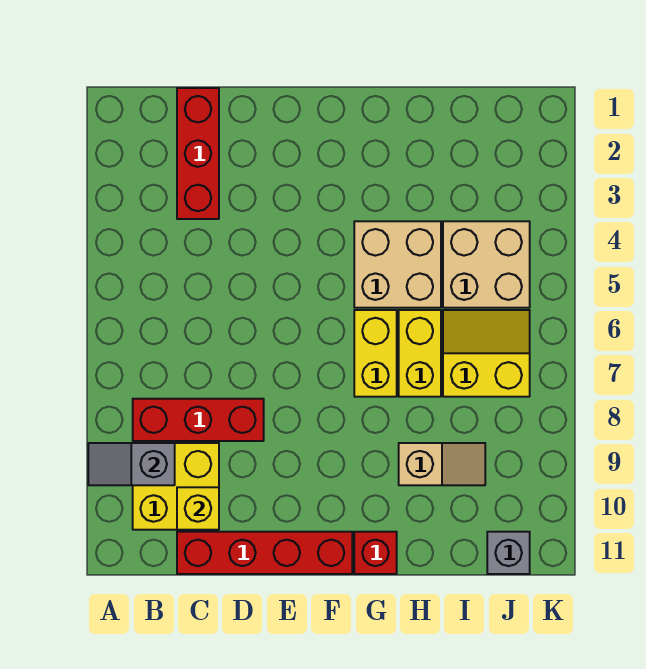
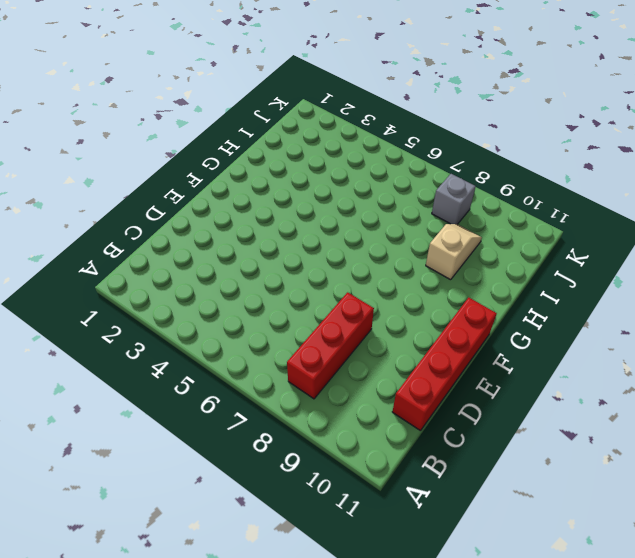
grey 1x1 brick [432,174,476,224] -> grey 1x1 brick moved to [487,532,530,574]
none -> yellow 2x2 brick [133,443,219,530]
none -> red 1x3 brick [177,88,219,219]
none -> tan 2x2 brick [354,221,441,308]

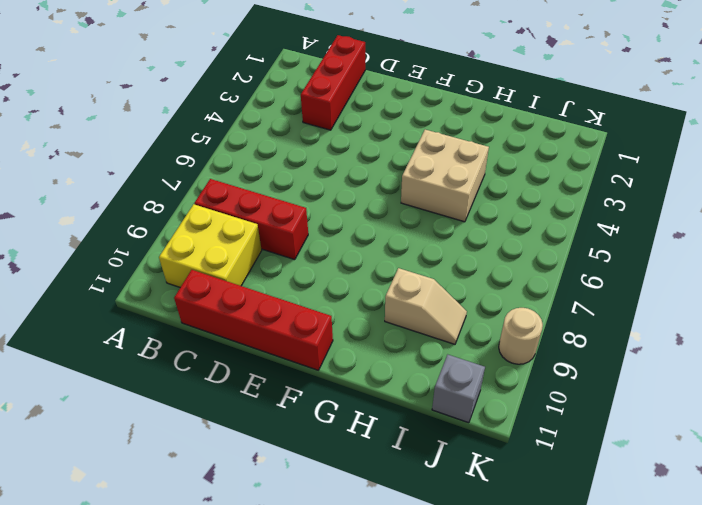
tan 1x1 round brick [499,308,543,364] -> none
none -> yellow 1x2 brick [354,310,397,397]
none -> red 1x1 brick [354,532,397,574]
none -> yellow 1x2 brick [399,310,441,397]

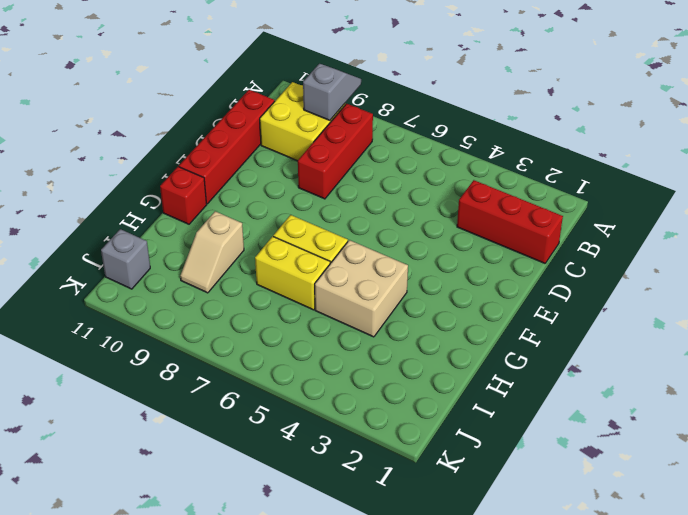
none -> tan 2x2 brick [443,221,530,308]
none -> yellow 2x2 slope [443,310,530,397]
none -> yellow 1x1 brick [177,487,219,530]

